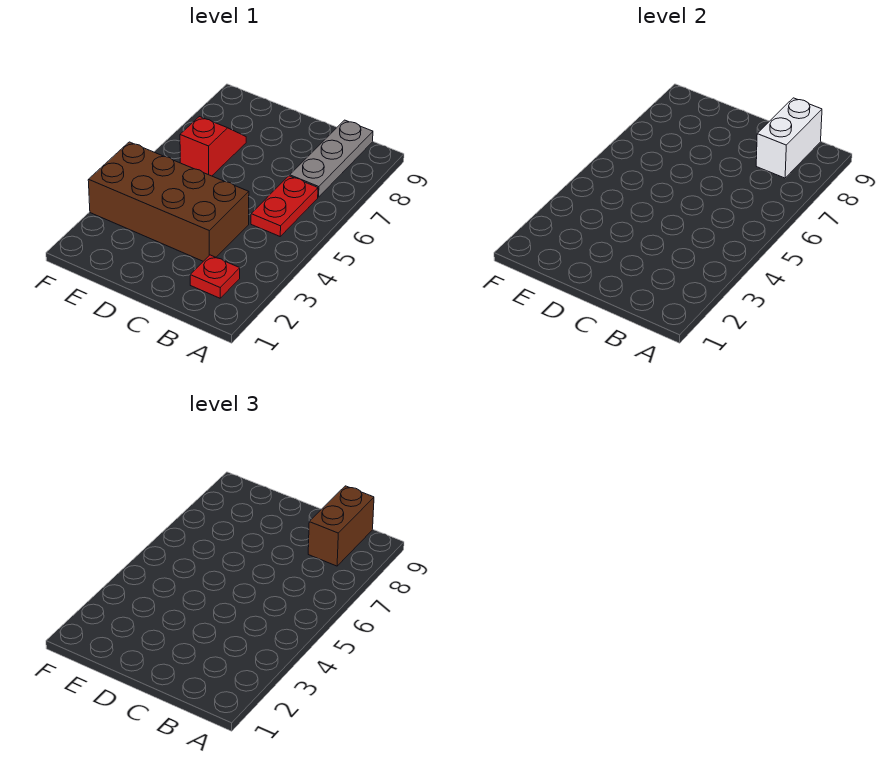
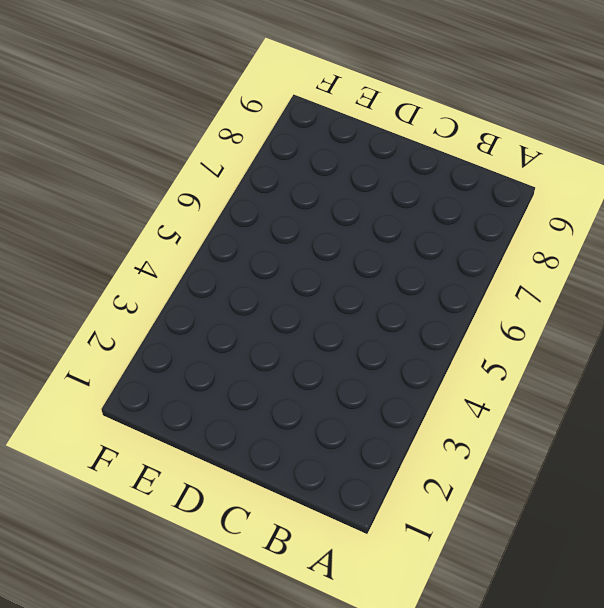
none -> red 1x1 plate [190,255,240,298]
none -> red 1x2 plate [251,176,318,236]

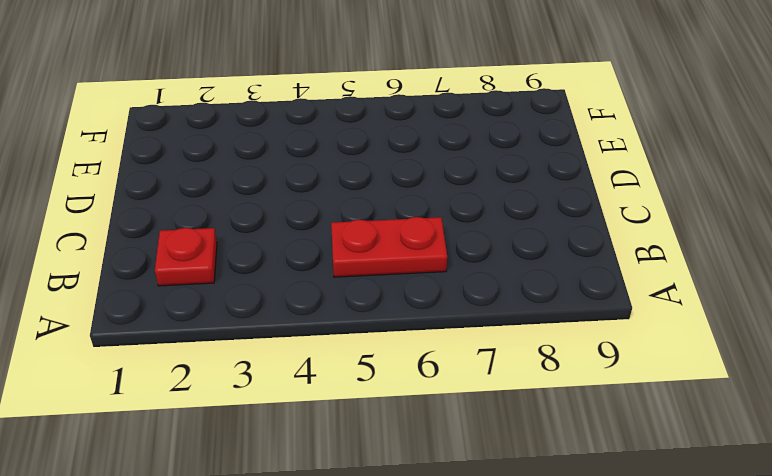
none -> grey 1x3 plate [290,120,373,197]
none -> brown 2x4 brick [88,142,249,261]

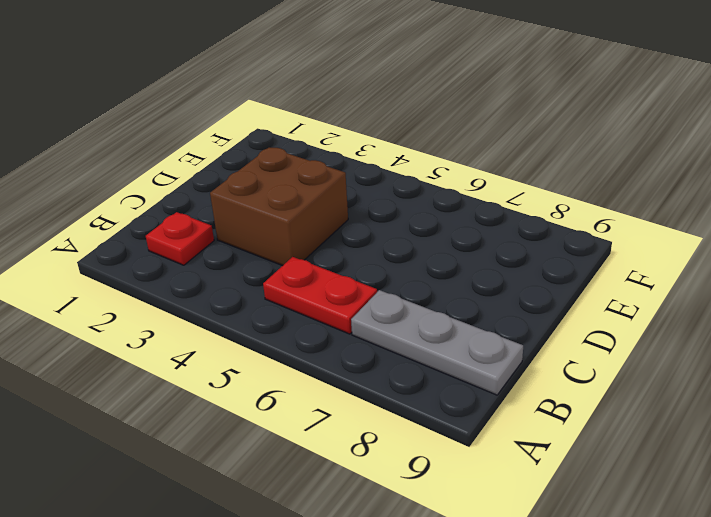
brown 2x2 brick [210,147,348,266] -> brown 2x4 brick [88,142,249,261]
none -> red 1x2 slope [180,117,246,176]
none -> white 1x2 brick [756,98,822,178]

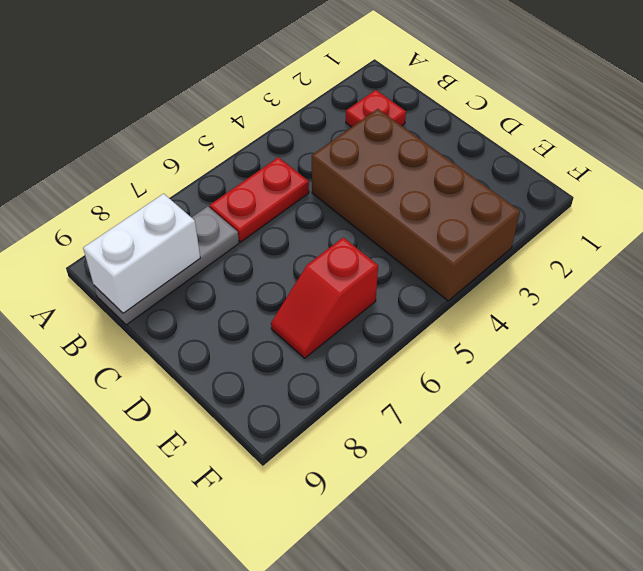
none -> brown 1x2 brick [308,486,374,566]

